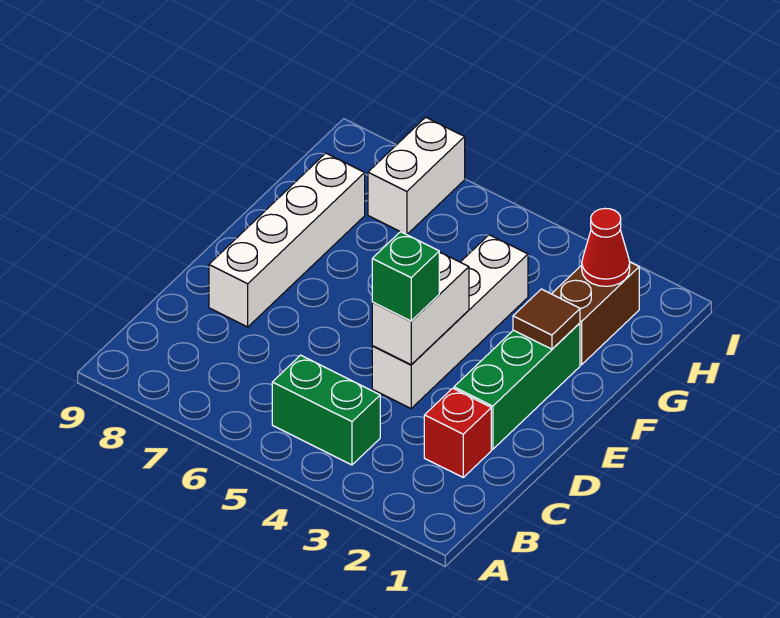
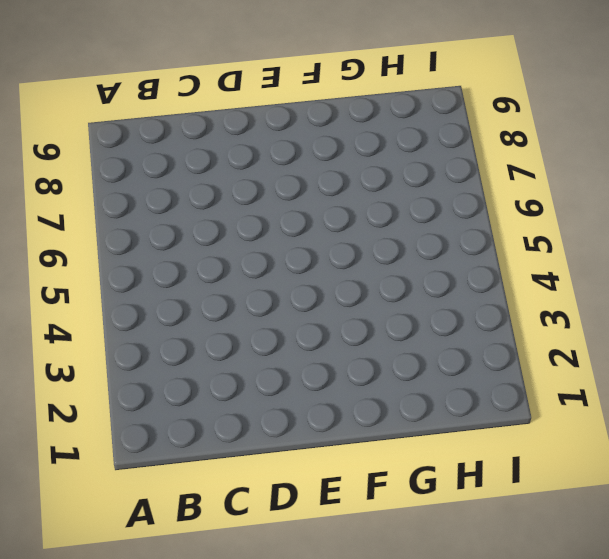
none -> green 1x2 brick [272,355,380,465]
none -> red 1x1 brick [424,388,491,477]

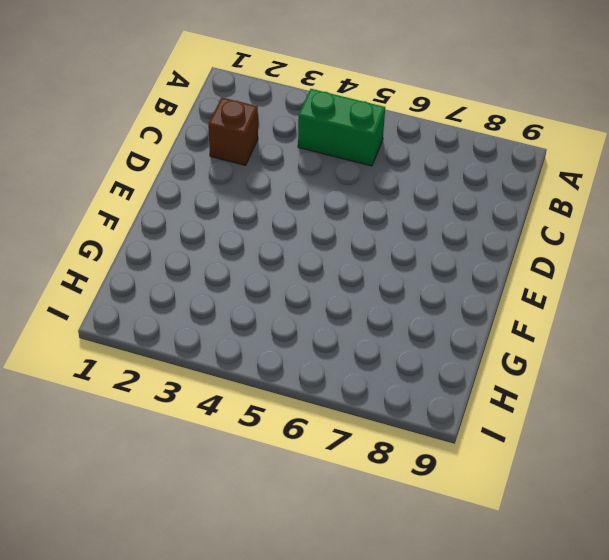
brown 1x1 brick [208,98,258,165] -> red 1x1 brick [424,388,491,477]
none -> green 1x3 brick [454,323,580,449]
none -> white 1x4 brick [372,235,528,408]

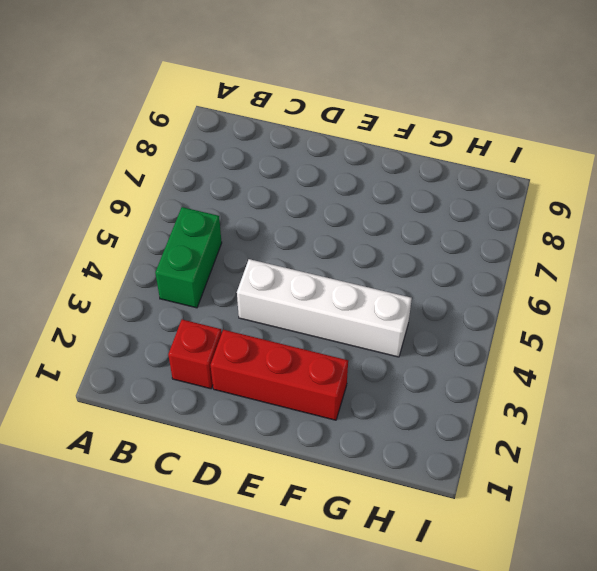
red 1x3 brick [211,330,348,420] -> green 1x3 brick [454,323,580,449]
none -> white 1x4 brick [209,153,365,327]
none -> brown 1x2 brick [552,262,639,365]

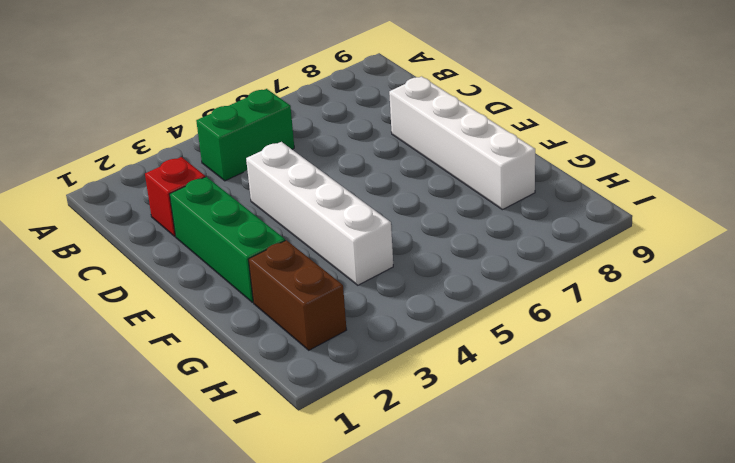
none -> white 1x2 brick [368,117,465,235]
none -> white 1x2 brick [372,252,469,365]

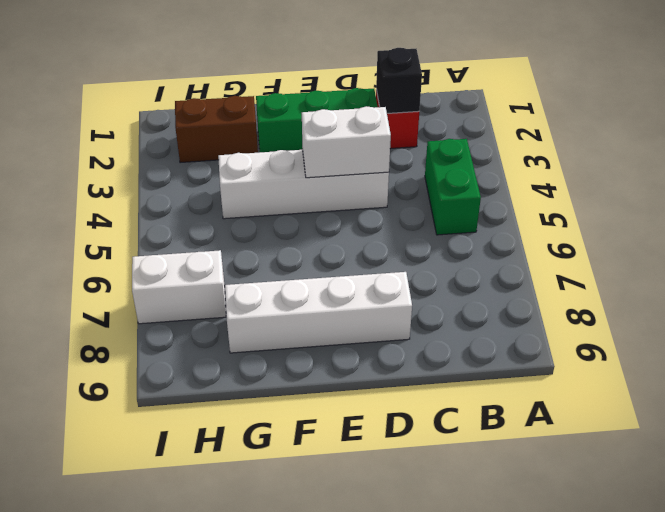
black 1x1 brick [376,48,422,113] -> none
none -> brown 1x1 tile [513,289,580,349]
none -> red 1x1 cone [582,208,630,286]

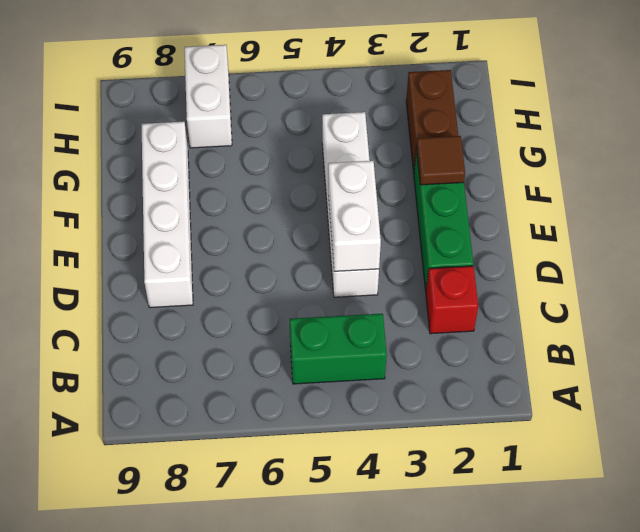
none -> red 1x1 cone [582,208,630,286]
none -> green 1x1 brick [372,232,439,321]

